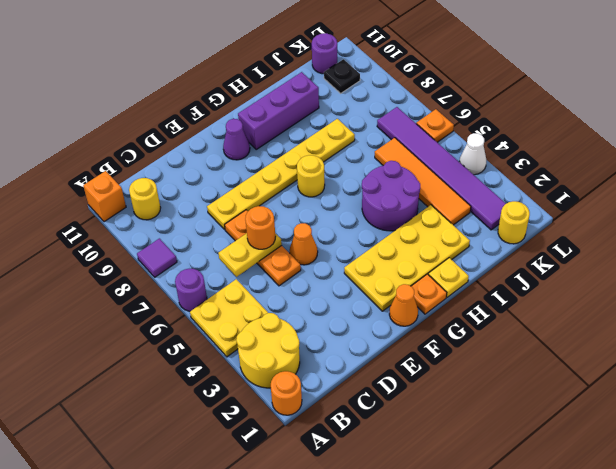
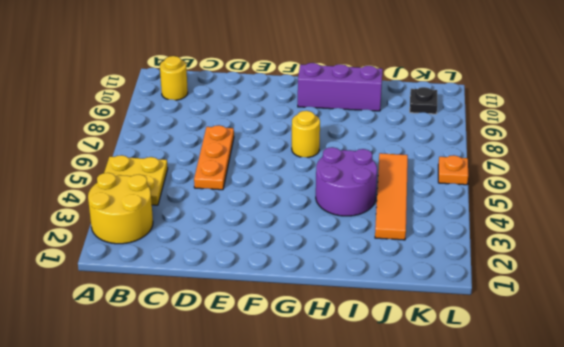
none -> orange 1x1 round brick [271,371,302,415]
none -> purple 1x1 round brick [175,269,207,311]
none -> purple 1x1 tile [137,238,177,277]

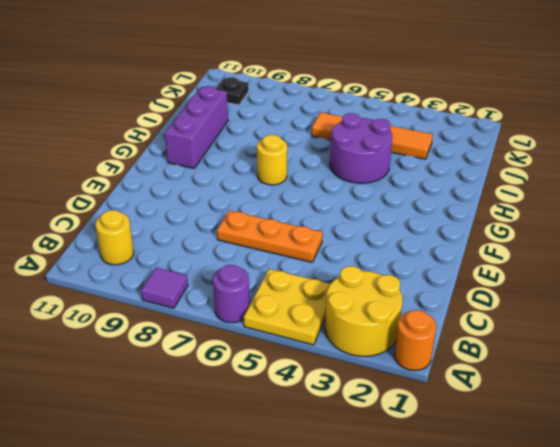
none -> orange 1x1 brick [83,171,126,222]
none -> yellow 1x6 plate [207,119,355,230]
none -> orange 1x1 cone [290,223,318,265]

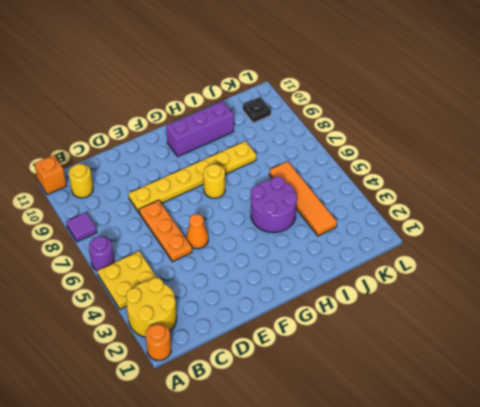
none -> orange 1x1 cone [389,284,418,326]
none -> yellow 2x4 plate [344,205,470,311]
none -> purple 1x1 cone [223,119,250,160]

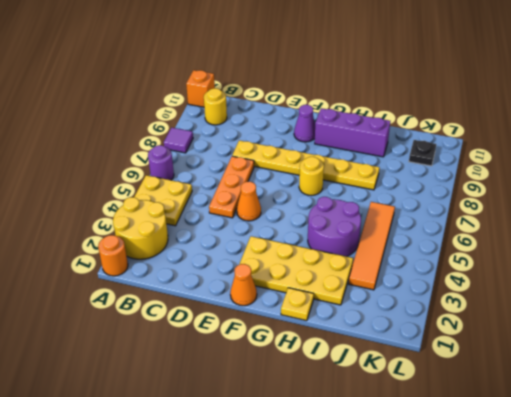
none -> orange 1x1 plate [411,274,447,314]
none -> yellow 1x1 round brick [498,201,530,244]
none -> purple 1x6 tile [377,107,506,230]

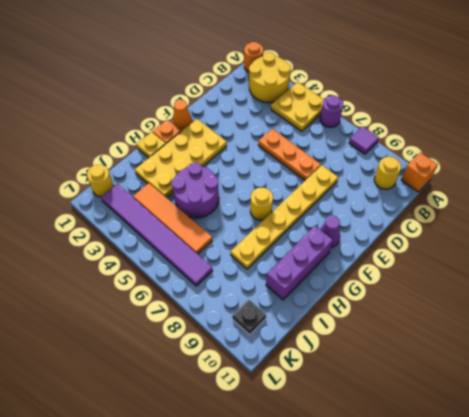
none -> orange 1x1 cone [290,223,318,265]
none -> purple 1x1 round brick [312,33,337,74]
none -> white 1x1 cone [460,133,486,175]

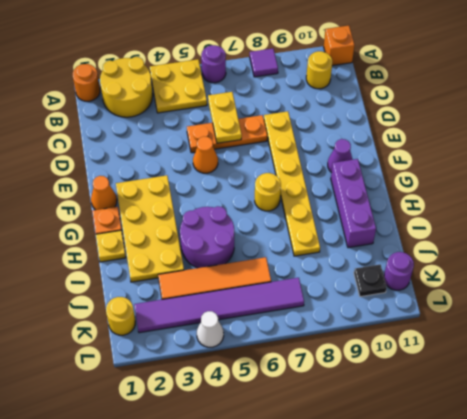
none -> orange 1x1 plate [416,109,454,142]
none -> orange 1x1 round brick [245,206,276,249]

